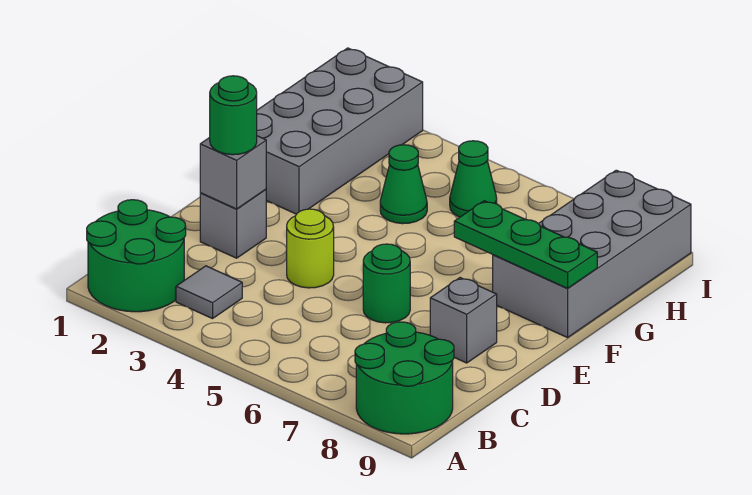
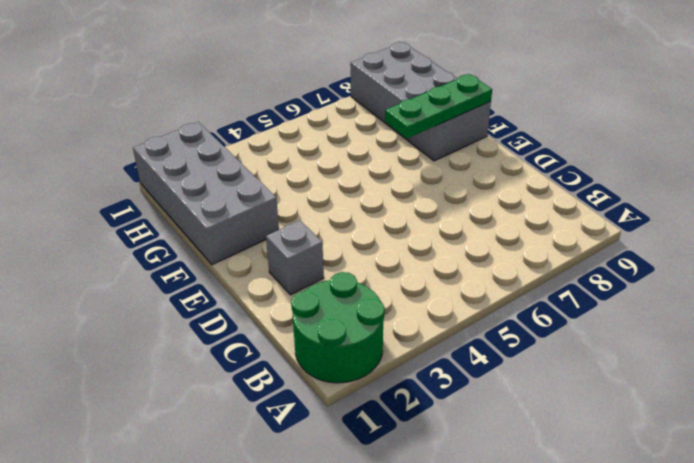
none -> green 2x2 round brick [355,322,454,434]
none -> grey 1x1 tile [176,266,242,319]
none -> lime 1x1 round brick [287,209,334,288]

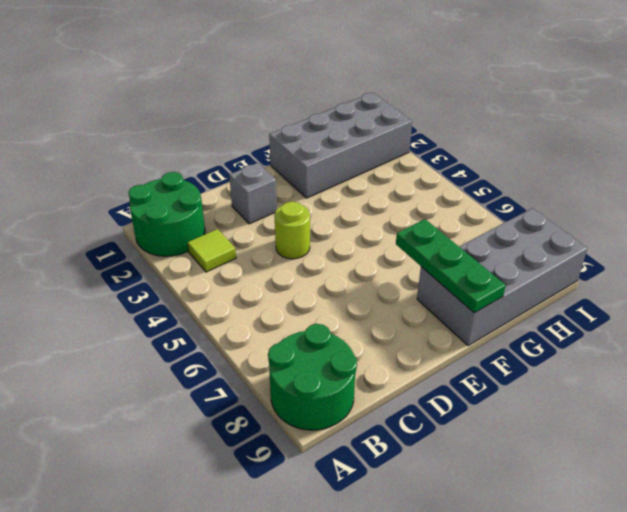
lime 1x1 tile [187,229,236,272] -> grey 1x1 tile [176,266,242,319]
none -> green 1x1 round brick [363,244,410,323]
none -> grey 1x1 brick [430,278,497,363]
none -> green 1x1 cone [380,145,427,224]

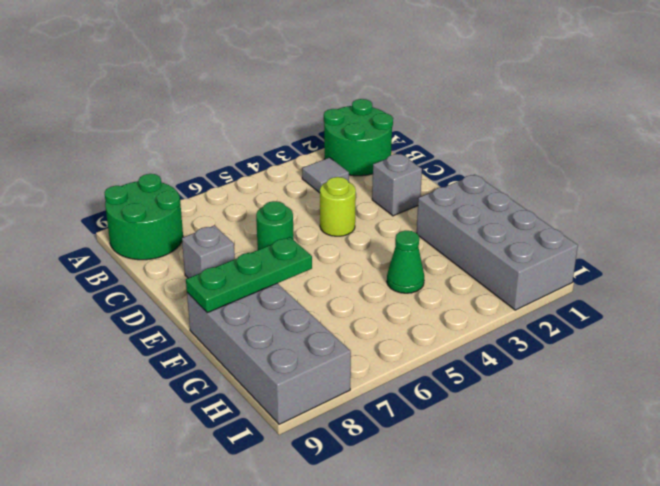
none -> green 1x1 cone [450,141,497,217]
none -> grey 1x1 brick [200,136,266,209]
none -> green 1x1 round brick [210,76,257,155]

